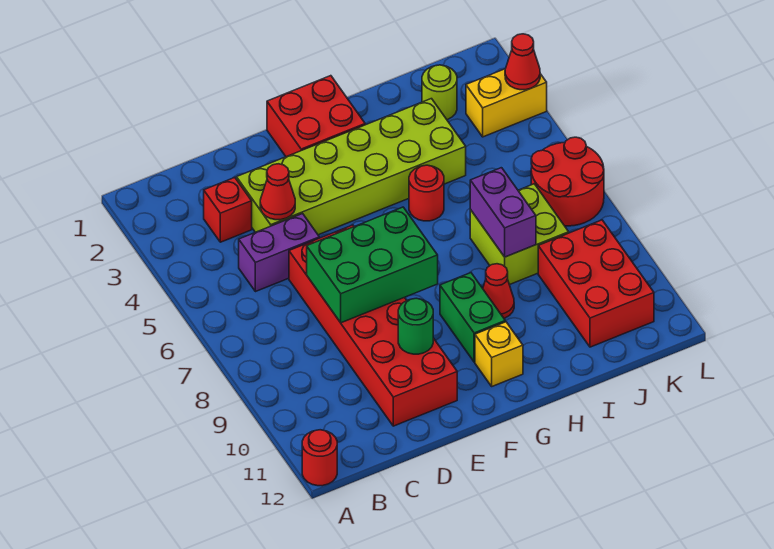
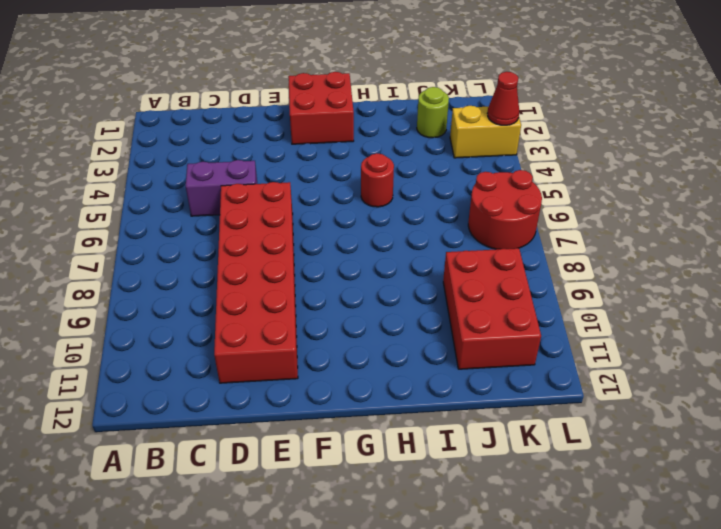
none -> red 1x1 round brick [302,430,337,486]
none -> red 1x1 brick [204,177,252,242]
none -> lime 2x6 brick [236,99,466,235]

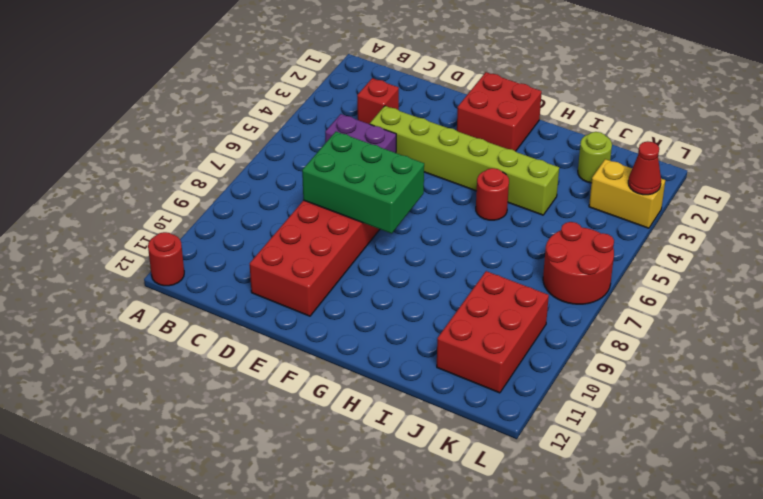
lime 1x6 brick [370,106,559,215] -> lime 2x6 brick [236,99,466,235]
none -> green 1x2 brick [440,273,505,362]
none -> yellow 1x1 brick [475,322,523,386]
none -> red 1x1 cone [483,264,514,318]

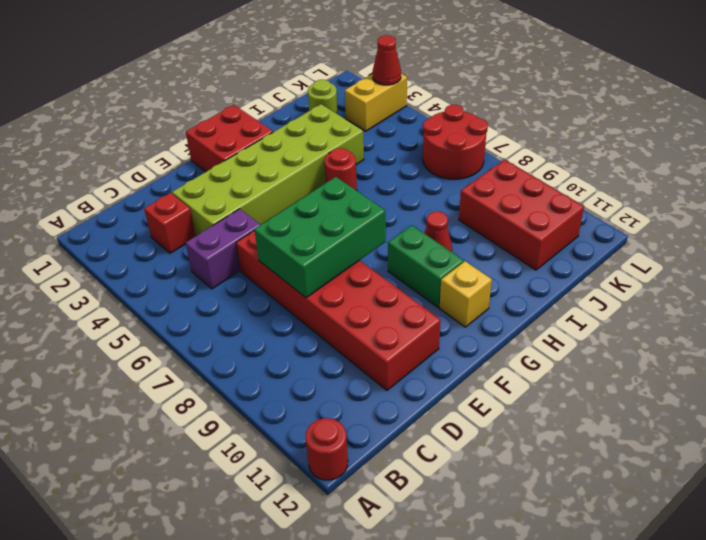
none -> lime 2x2 brick [470,184,569,285]
none -> red 1x1 cone [260,164,295,220]
none -> green 1x1 round brick [398,298,433,354]

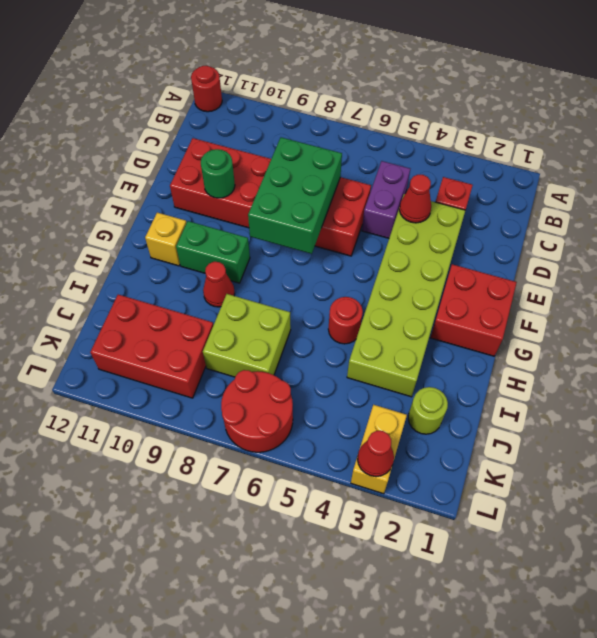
none -> purple 1x2 brick [470,168,536,257]

